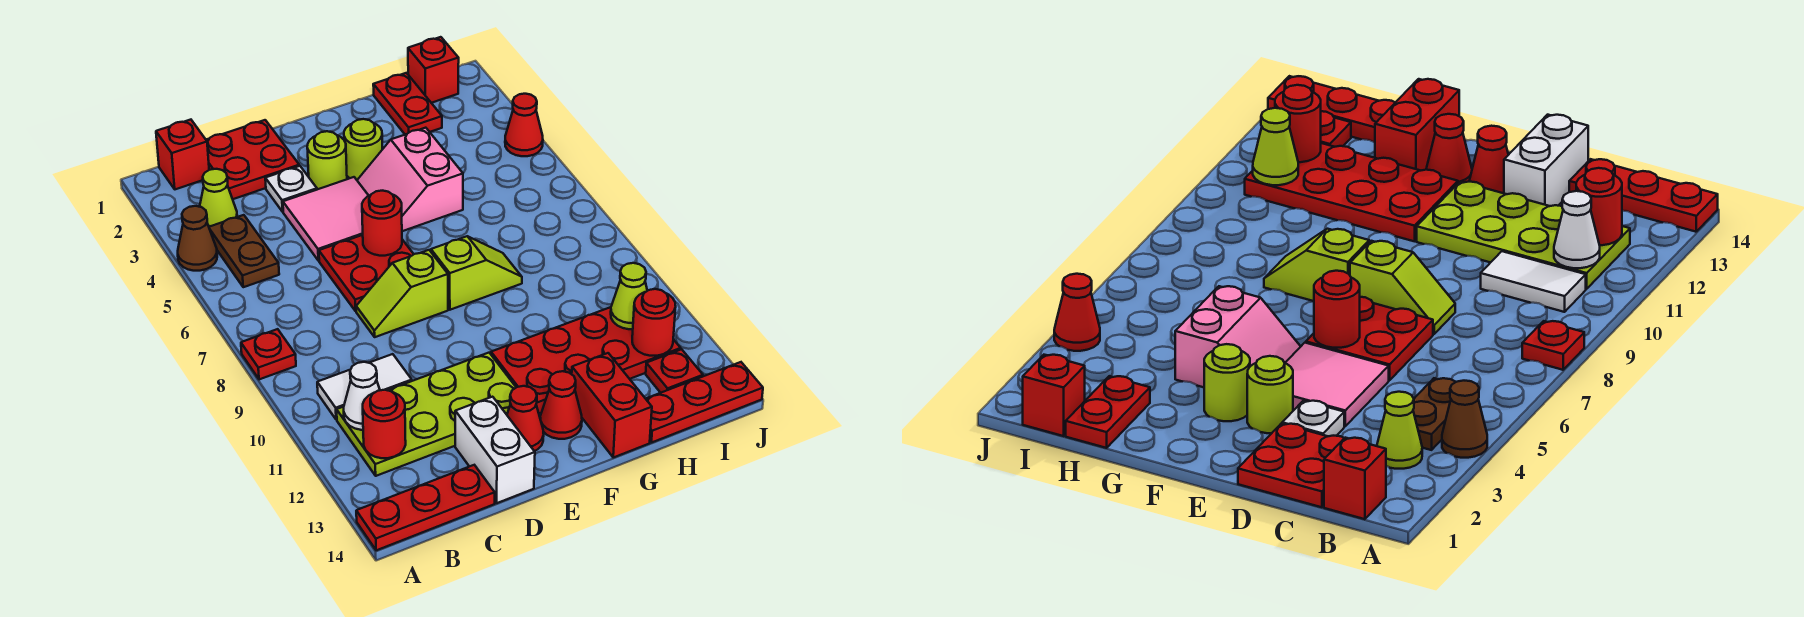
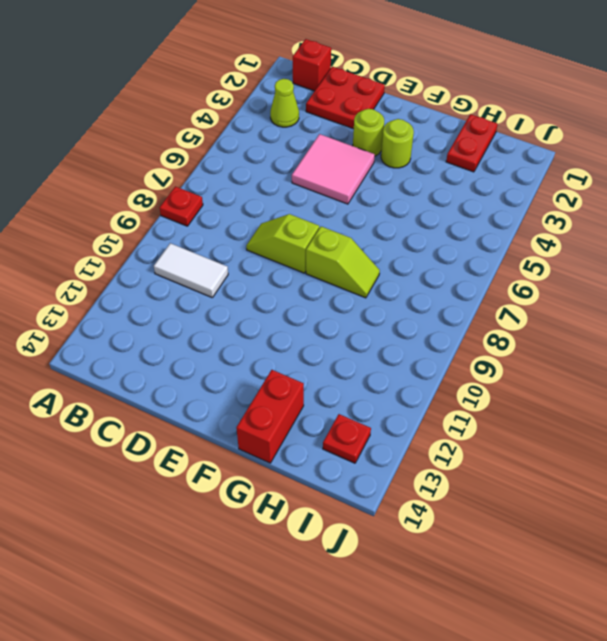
none -> brown 1x1 cone [178,206,217,271]
none -> red 1x3 plate [356,465,495,550]
none -> brown 1x2 plate [209,215,279,287]
none -> lime 2x4 plate [337,353,516,476]

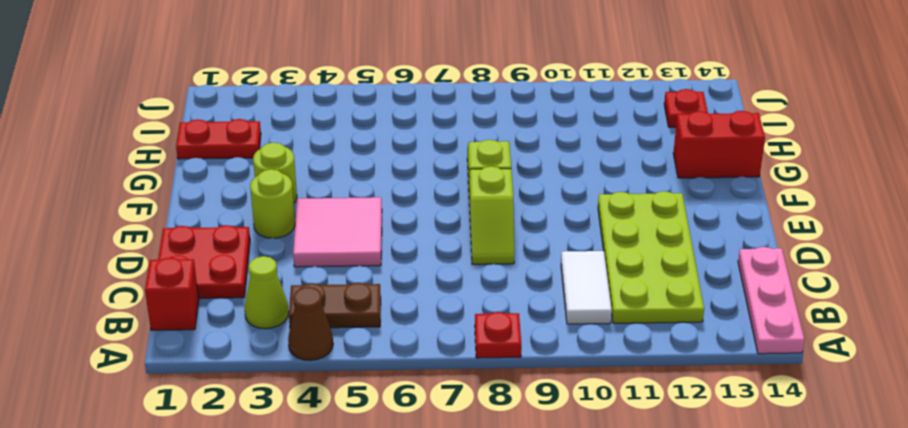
pink 1x3 plate [738,247,804,354] -> red 1x3 plate [356,465,495,550]
none -> white 1x1 plate [265,166,317,212]
none -> red 2x2 plate [319,235,414,311]
none -> white 1x2 brick [455,397,535,503]
none -> red 1x1 cone [507,386,544,451]

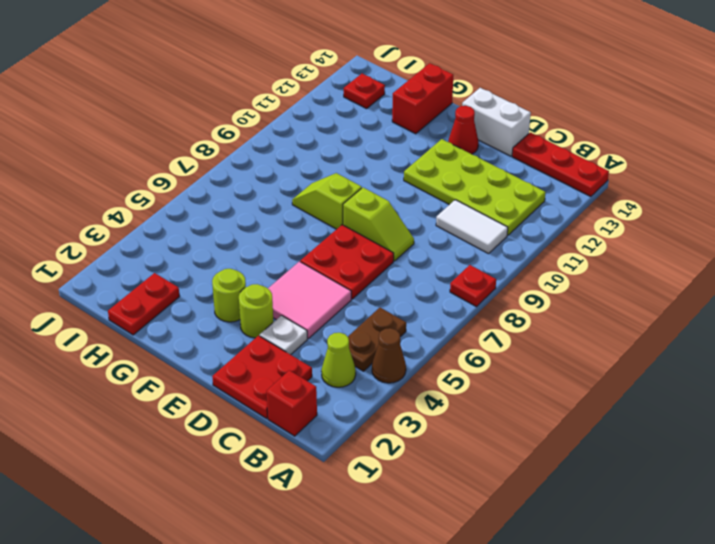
white 1x2 brick [462,88,531,156] -> white 1x2 brick turned to [455,397,535,503]
none -> pink 2x2 slope [357,128,463,231]
none -> red 2x4 plate [491,307,681,414]
none -> red 1x1 cone [540,371,582,439]
none -> red 1x3 plate [646,362,763,443]

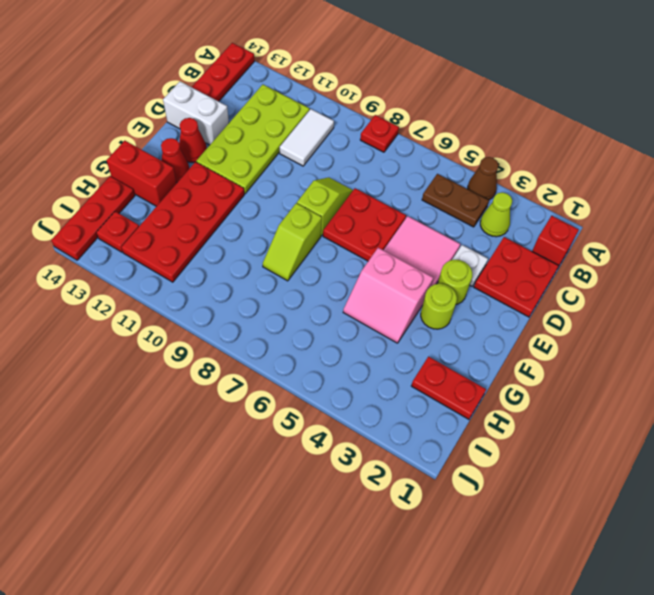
pink 2x2 slope [343,248,433,343] -> pink 2x2 slope turned to [357,128,463,231]
none -> red 1x1 brick [408,37,459,103]
none -> red 1x1 cone [505,94,543,156]
none -> white 1x1 cone [344,362,380,430]
none -> red 1x1 round brick [363,390,406,458]

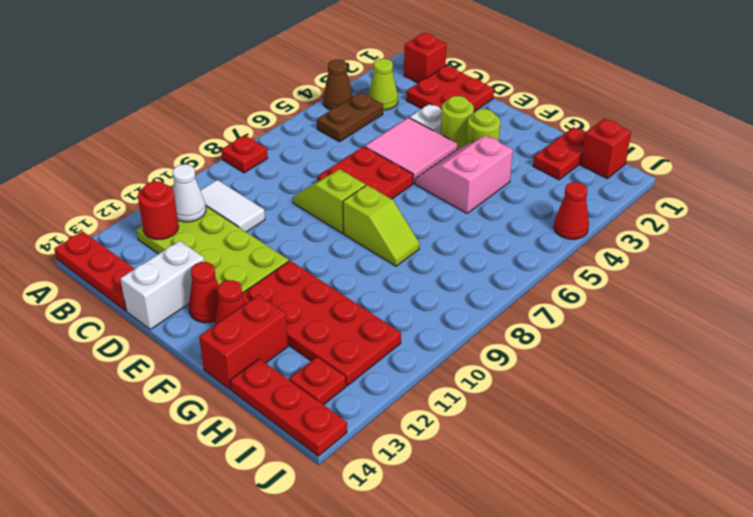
none -> red 1x1 round brick [362,191,402,256]
none -> lime 1x1 cone [611,263,647,329]
none -> red 1x1 round brick [632,289,676,356]

